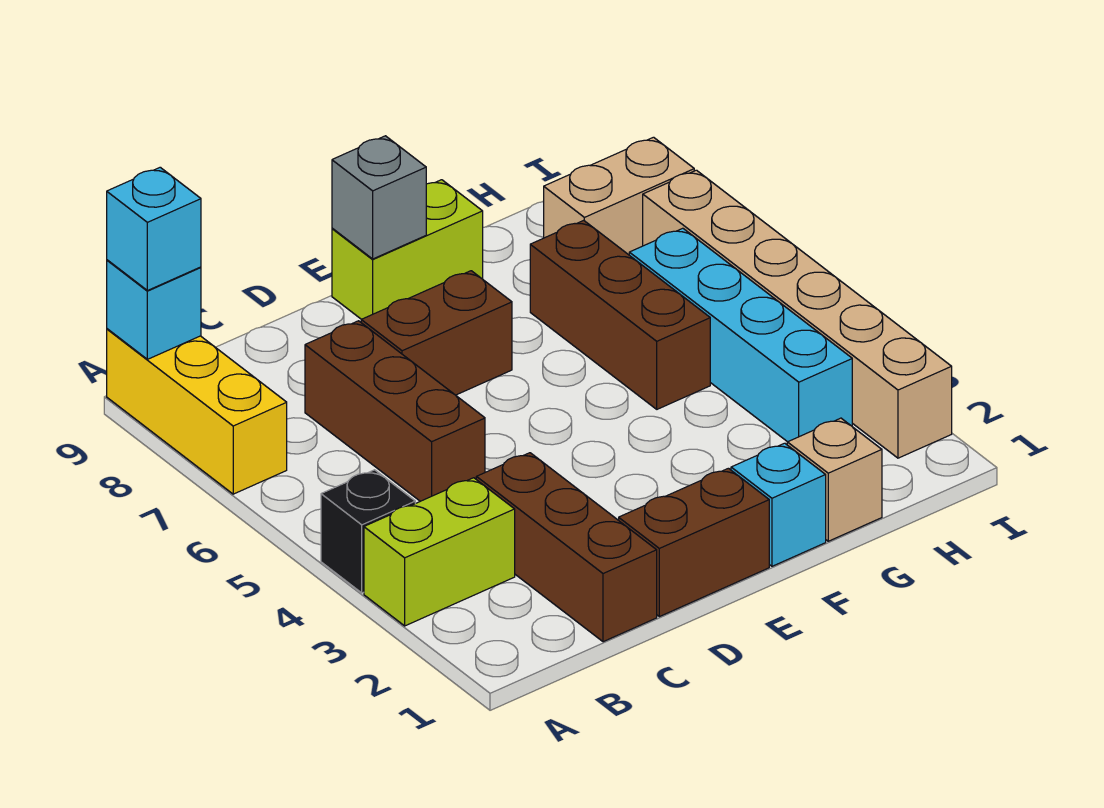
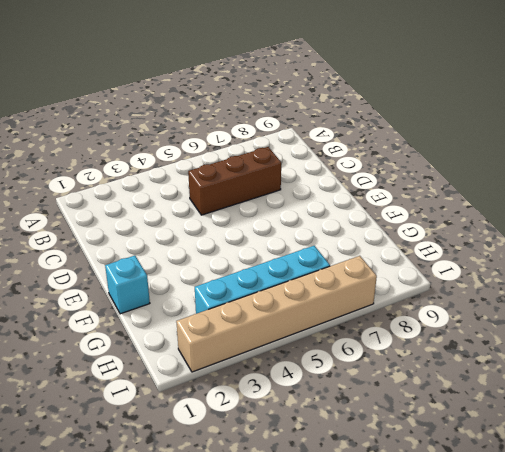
none -> lime 1x2 brick [364,478,515,626]
none -> black 1x1 brick [321,470,415,593]
none -> yellow 1x3 brick [107,329,287,494]

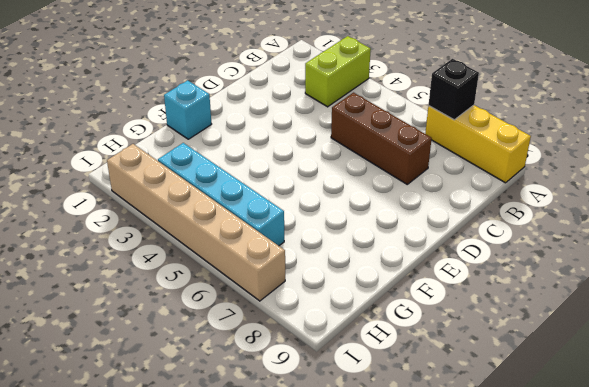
black 1x1 brick [429,59,479,120] -> black 1x1 brick moved to [321,470,415,593]
none -> brown 1x3 brick [476,453,657,642]
none -> brown 1x2 brick [619,468,769,617]
none -> brown 1x2 brick [361,271,512,395]

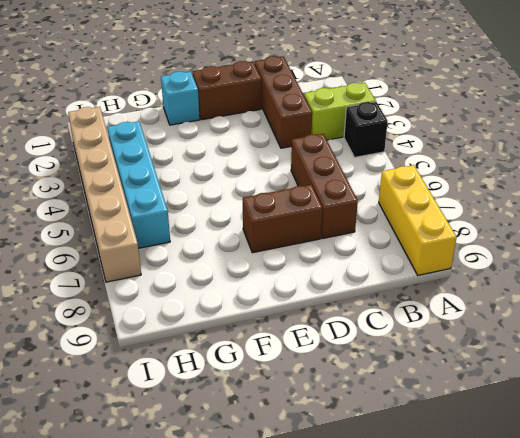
none -> lime 1x2 brick [332,180,483,319]
none -> tan 1x1 brick [787,418,882,541]
none -> brown 1x3 brick [530,220,710,409]

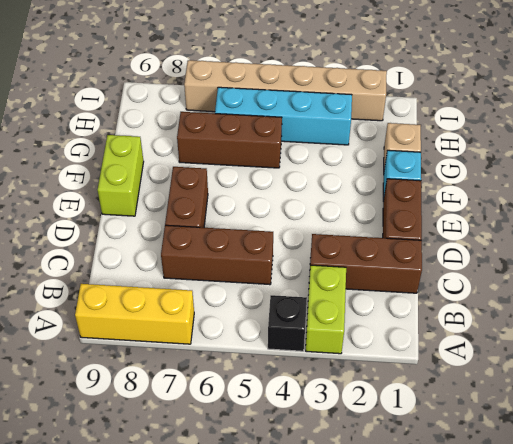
none -> tan 1x2 brick [544,137,694,255]
none -> cyan 1x1 brick [107,260,201,359]
none -> grey 1x1 brick [332,136,426,259]

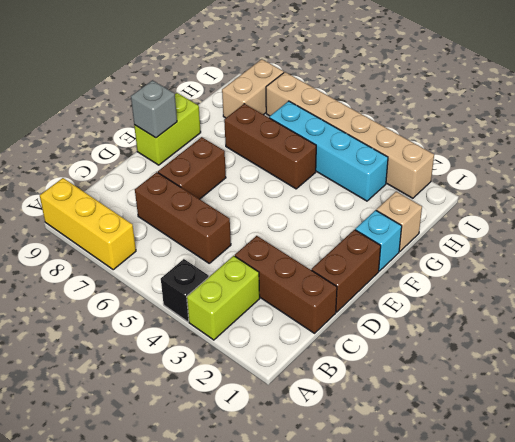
none -> cyan 1x1 brick [107,260,201,359]
none -> cyan 1x1 brick [107,167,201,291]

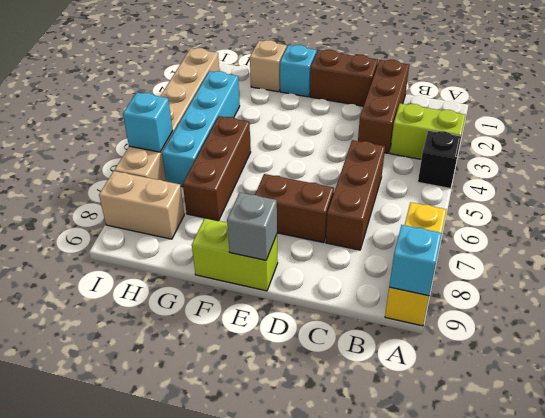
cyan 1x1 brick [123,93,173,152] -> cyan 1x1 brick moved to [107,167,201,291]

